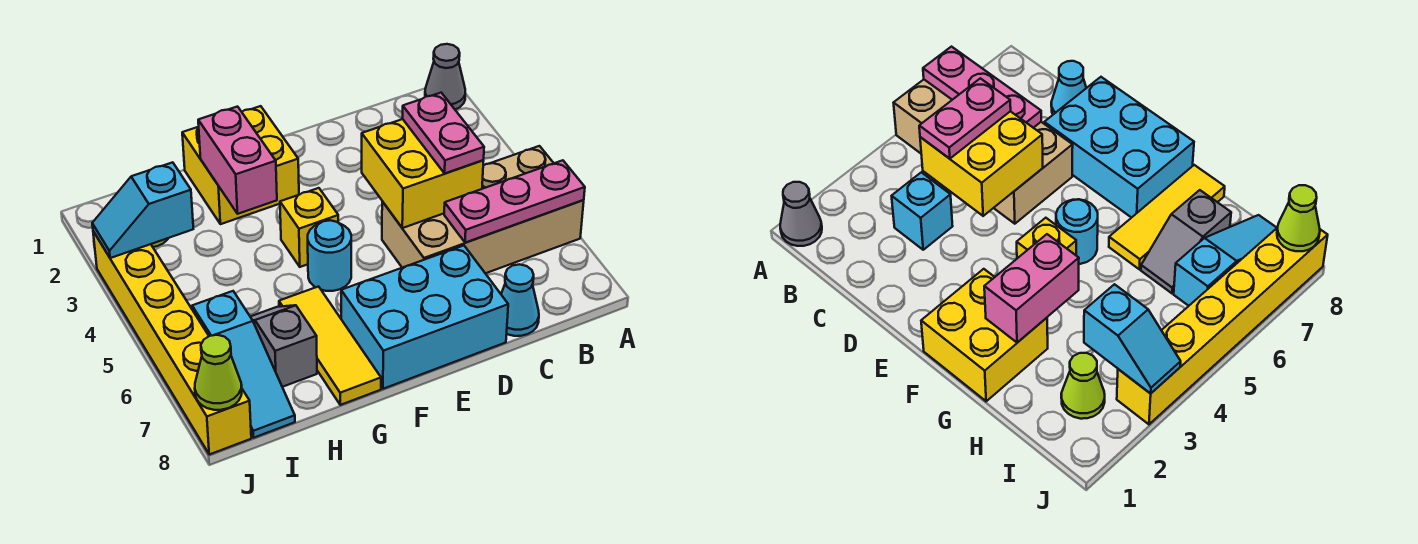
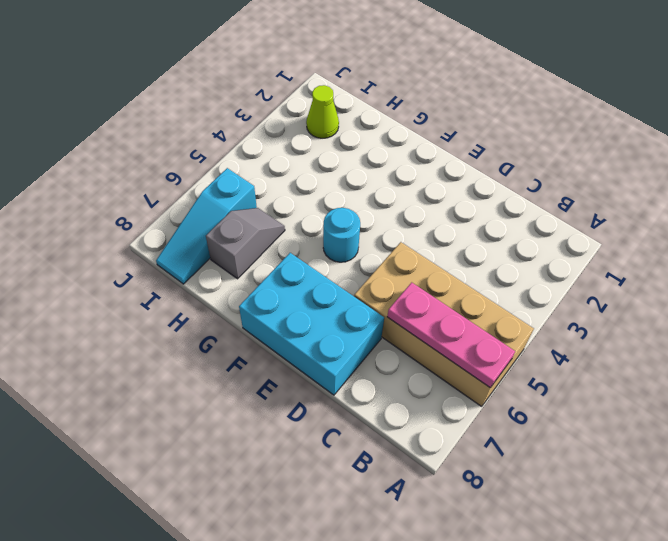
none -> grey 1x1 cone [425,44,465,109]
none -> cyan 1x1 brick [892,172,953,250]
none -> cyan 1x1 cone [501,264,539,336]

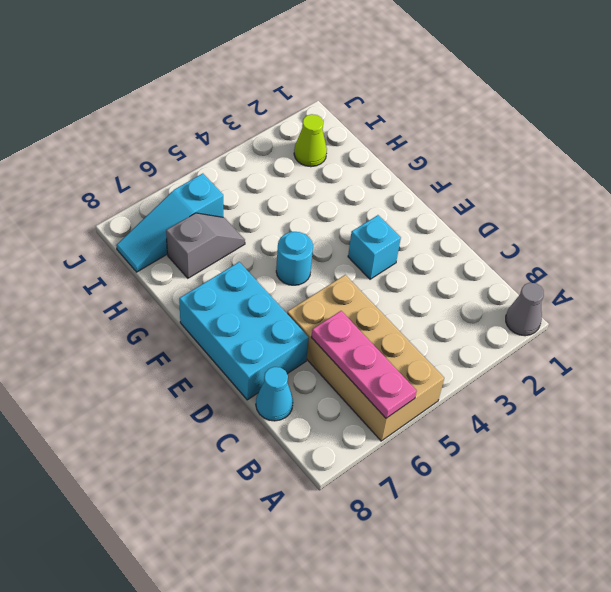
cyan 1x1 brick [348,215,401,279] -> cyan 1x1 brick moved to [892,172,953,250]
none -> yellow 2x2 brick [182,106,299,224]
none -> yellow 1x1 brick [280,188,338,267]
none -> yellow 1x3 tile [279,287,381,405]

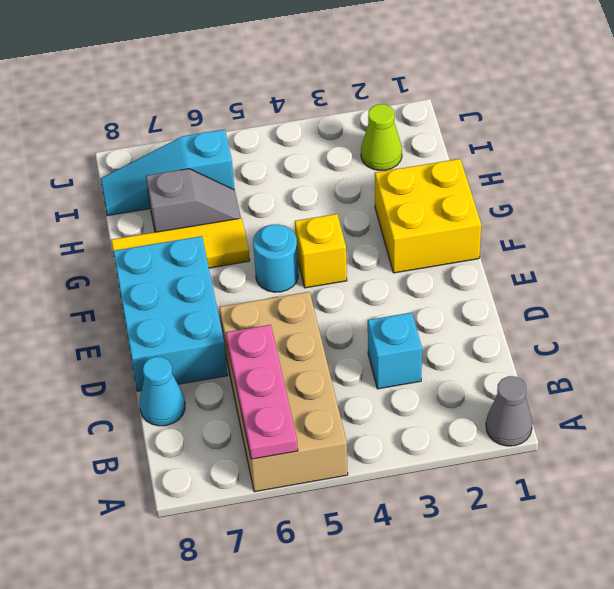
none -> yellow 1x6 brick [93,231,251,454]
none -> yellow 2x2 brick [362,119,483,228]
none -> pink 1x2 brick [198,107,277,214]

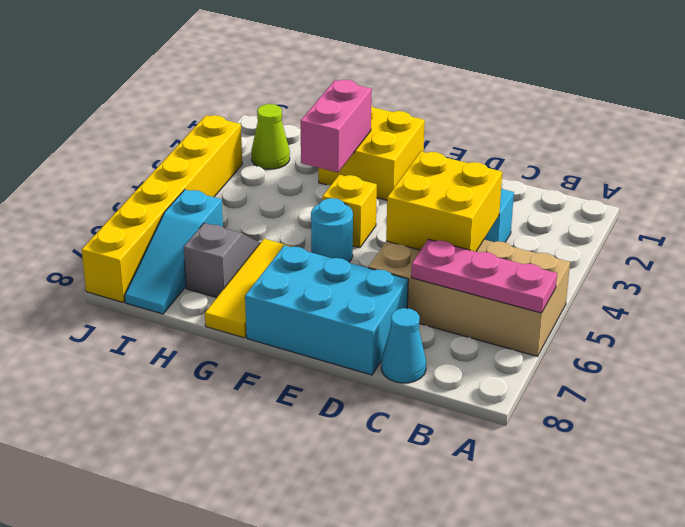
none -> grey 1x1 cone [425,44,465,109]
none -> cyan 1x2 slope [92,162,193,258]
none -> lime 1x1 cone [195,335,242,410]

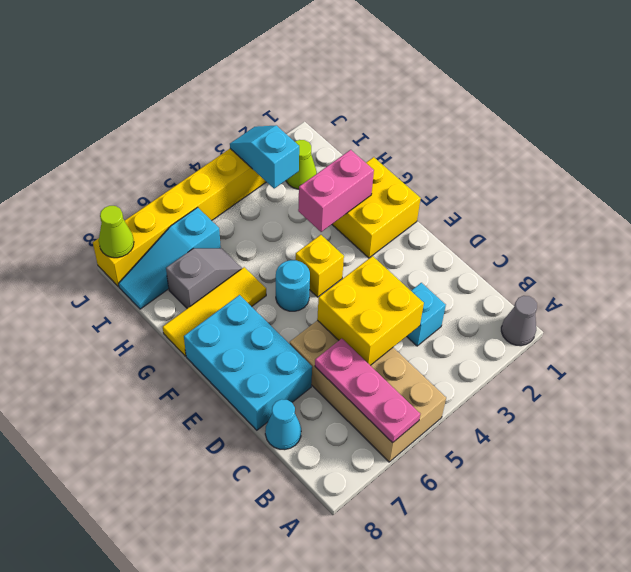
none -> pink 1x2 plate [403,93,484,173]

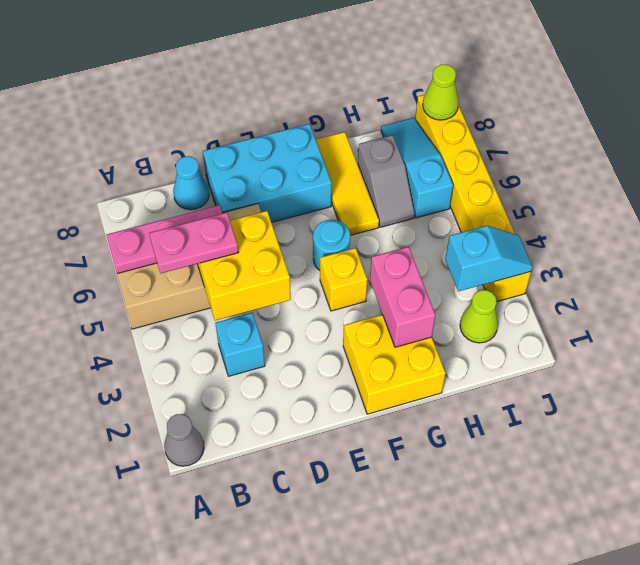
pink 1x2 plate [149,213,239,273] -> pink 1x2 plate turned to [403,93,484,173]

